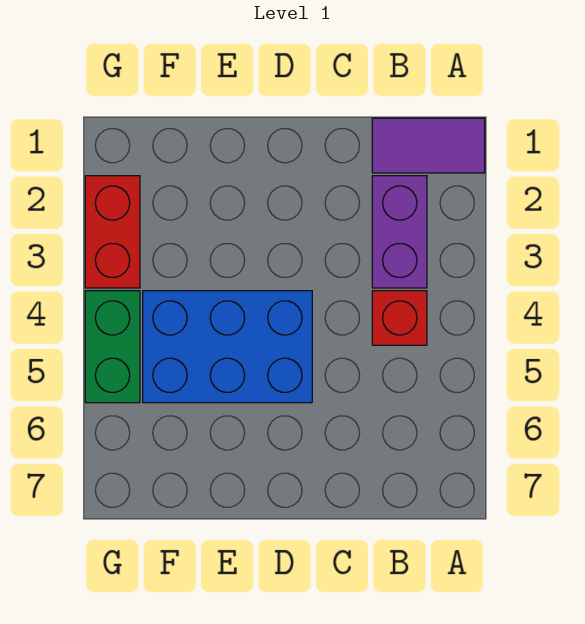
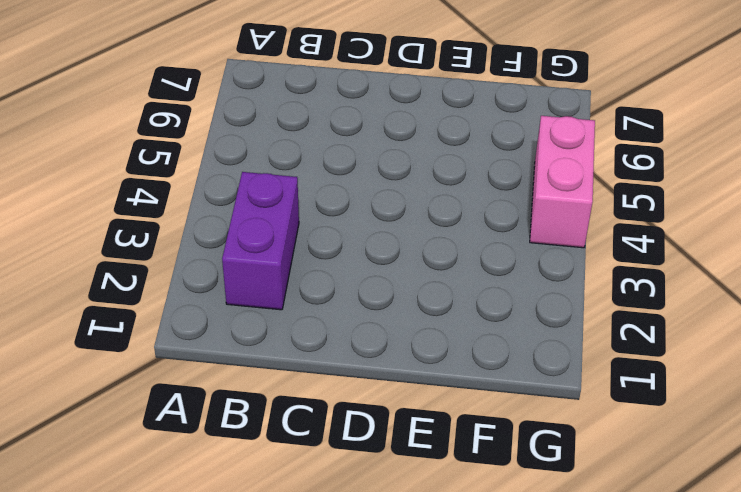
pink 1x2 brick [530,116,595,248] -> green 1x2 brick [85,291,140,403]
none -> purple 1x2 tile [372,118,485,173]
none -> red 1x1 brick [372,291,427,345]

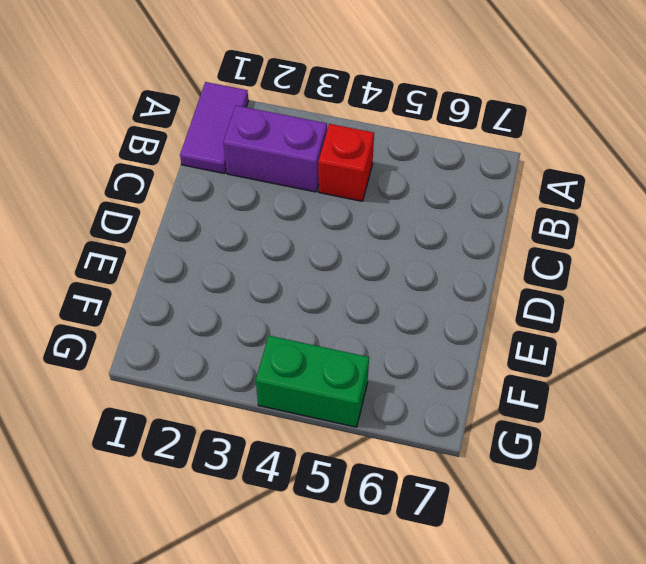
none -> blue 2x3 brick [143,291,312,403]
none -> red 1x2 brick [85,176,140,288]

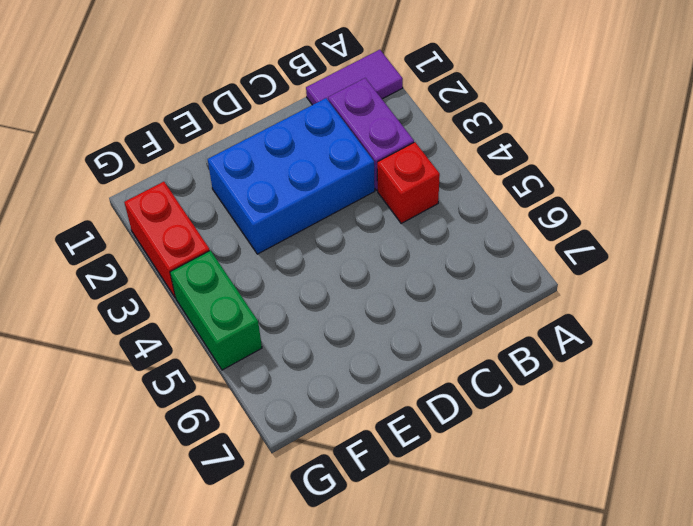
blue 2x3 brick [208,98,375,254] -> blue 2x3 brick moved to [143,291,312,403]

